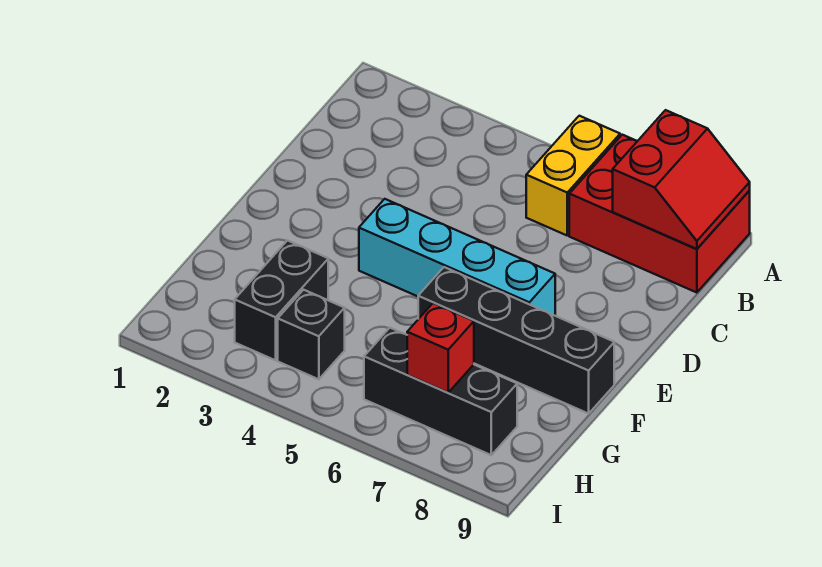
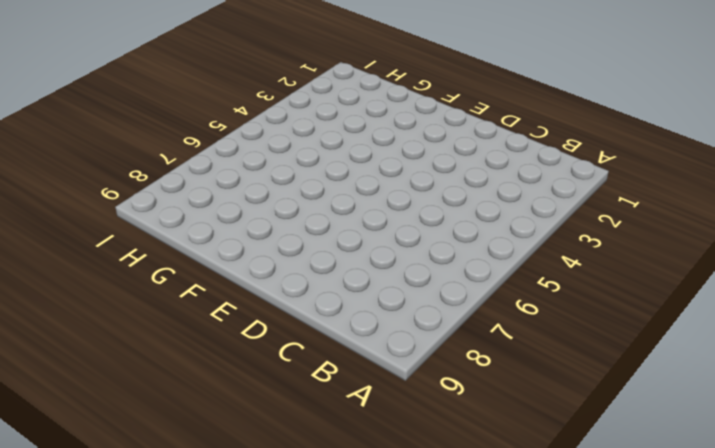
none -> yellow 1x2 brick [526,116,620,235]
none -> red 2x3 brick [569,135,750,293]

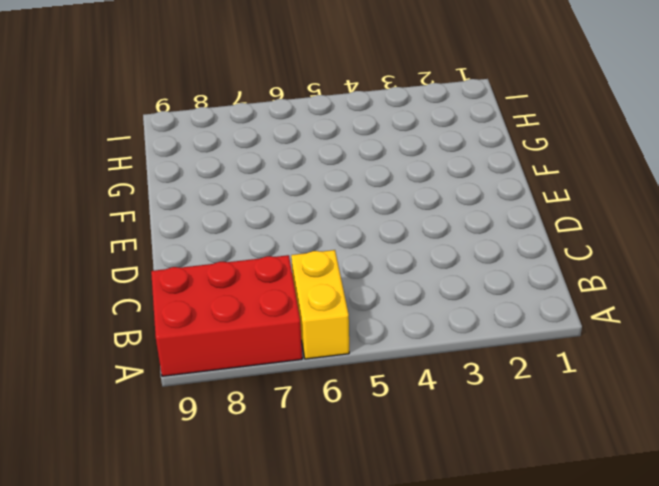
none -> cyan 1x4 brick [359,199,555,316]
none -> black 1x4 brick [418,267,614,414]

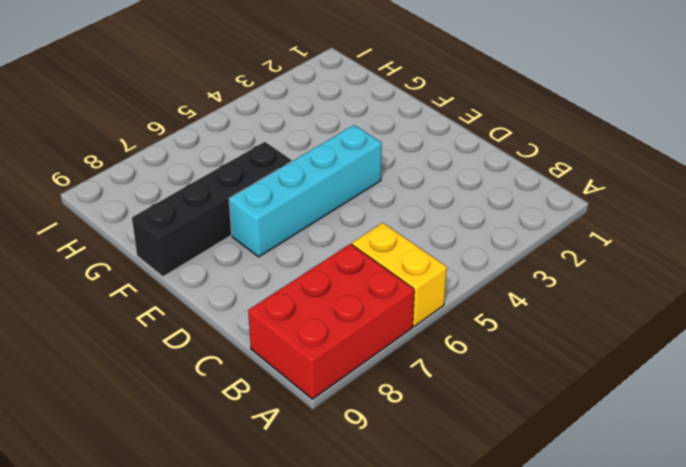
none -> black 1x2 brick [235,240,328,360]
none -> black 1x1 brick [278,290,345,379]

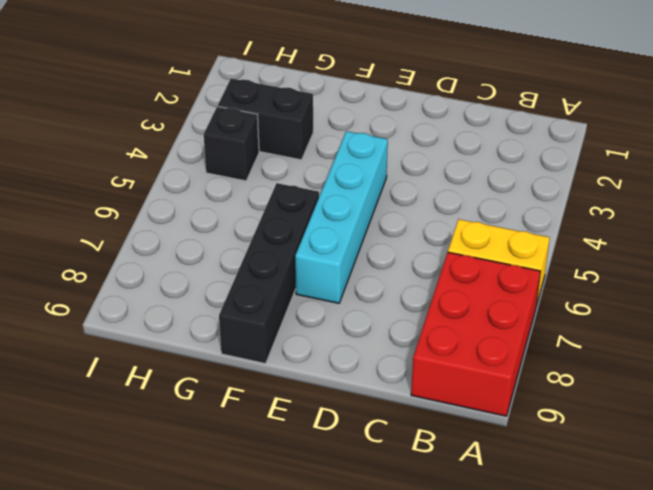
none -> black 1x3 brick [364,328,517,455]
none -> red 2x2 slope [613,110,750,249]

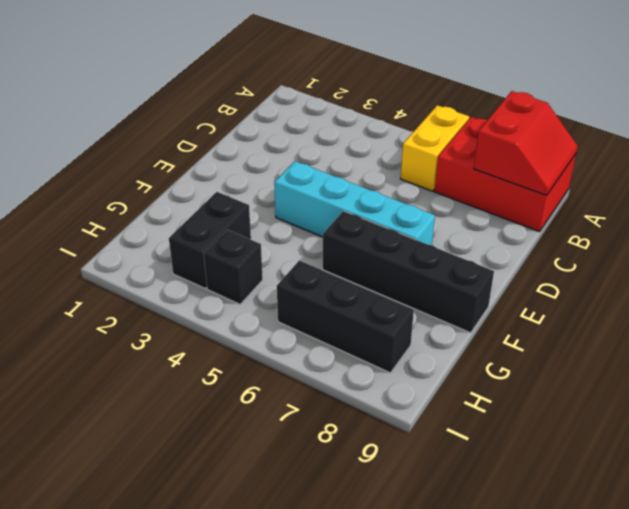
none -> red 1x1 brick [407,303,474,393]

